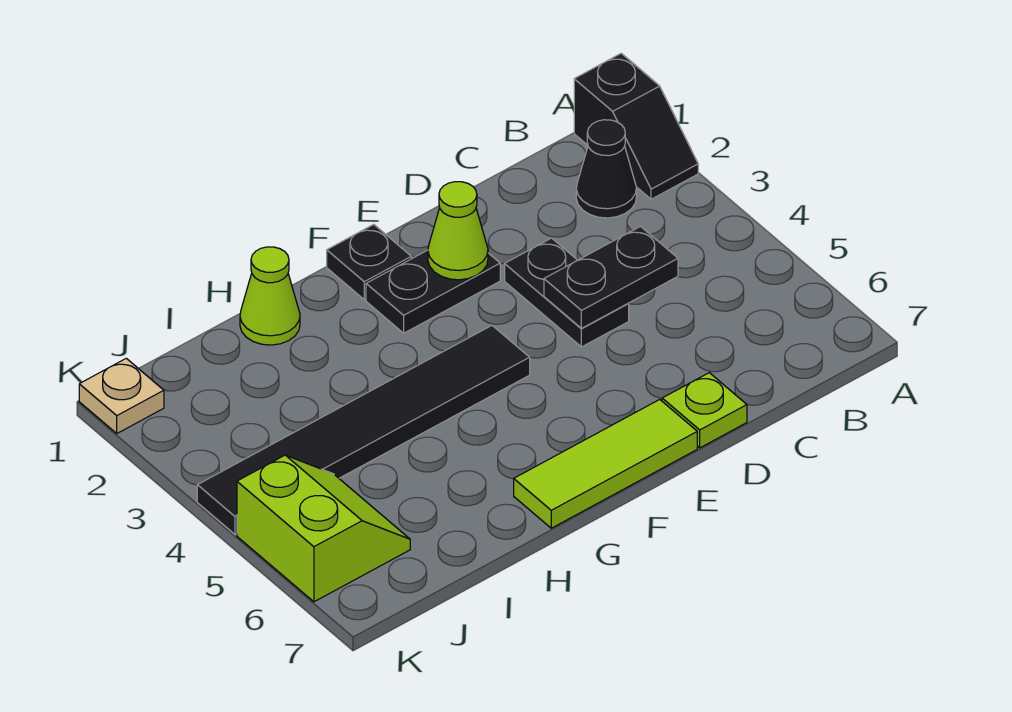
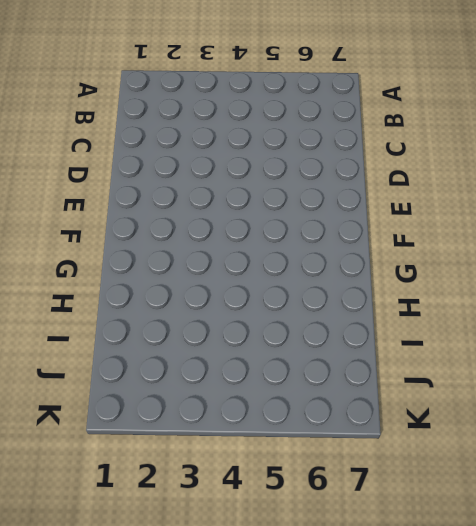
none -> black 1x2 slope [574,53,698,199]
none -> black 1x1 cone [576,120,637,218]
none -> black 1x2 plate [505,238,629,347]

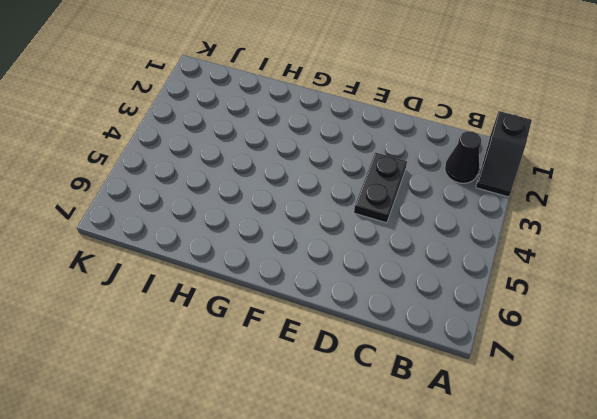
none -> lime 1x1 plate [662,373,747,448]
none -> black 1x2 plate [366,250,500,333]
none -> lime 1x3 tile [514,400,697,528]

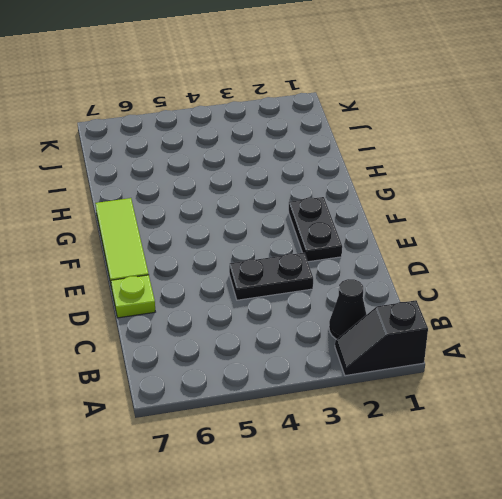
none -> black 1x1 plate [327,224,411,300]
none -> black 1x6 tile [197,326,530,534]
none -> lime 1x1 cone [240,247,300,345]

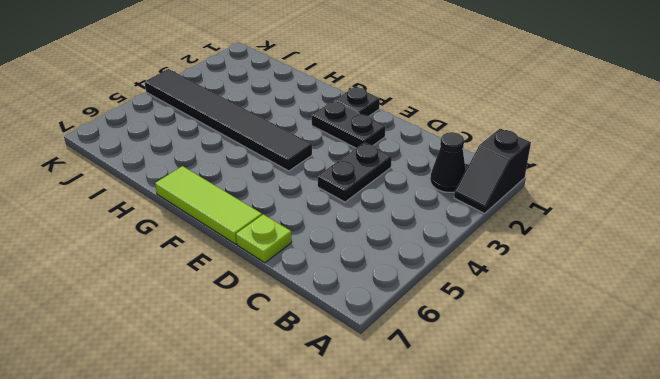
none -> lime 1x1 cone [240,247,300,345]
none -> lime 2x2 slope [237,455,410,602]
none -> tan 1x1 plate [79,358,164,433]

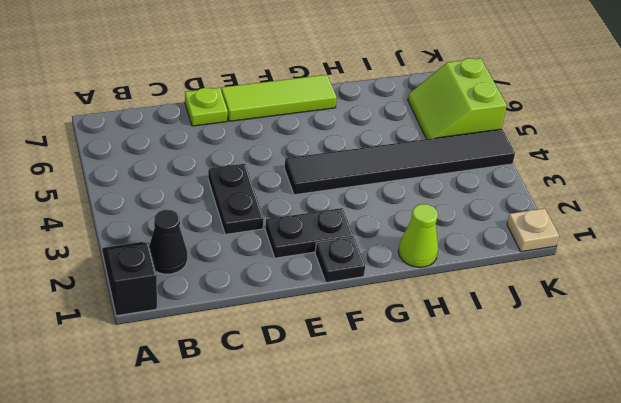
none -> black 1x2 plate [544,226,678,328]
none -> lime 1x1 cone [428,182,488,280]

